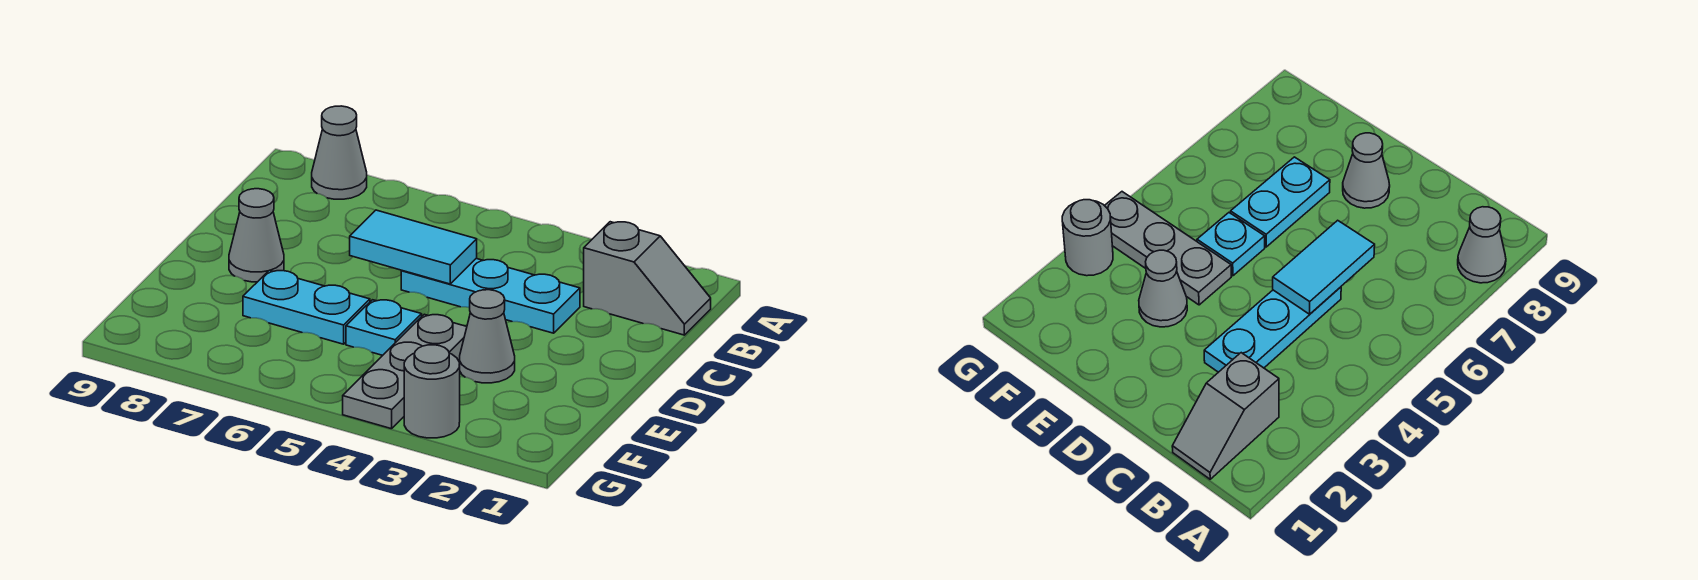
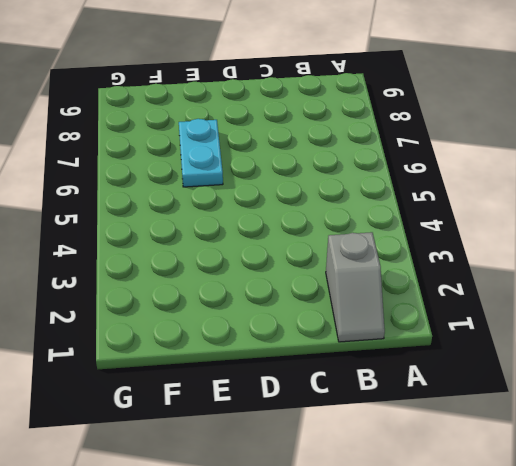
none -> grey 1x1 cone [312,106,367,199]
none -> cyan 1x3 plate [401,259,580,333]

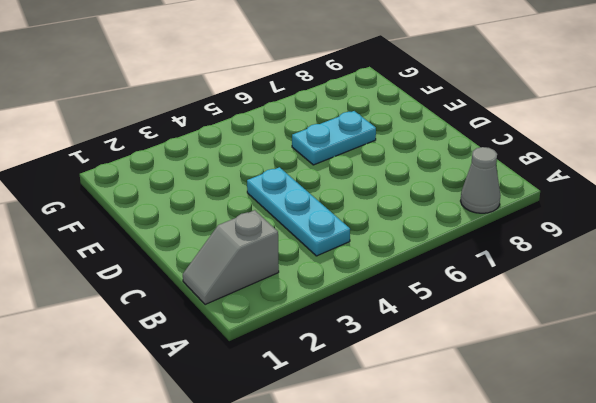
cyan 1x3 plate [247,167,350,256] -> cyan 1x3 plate turned to [401,259,580,333]
none -> grey 1x1 cone [229,189,284,282]
none -> grey 1x1 cone [459,290,515,383]

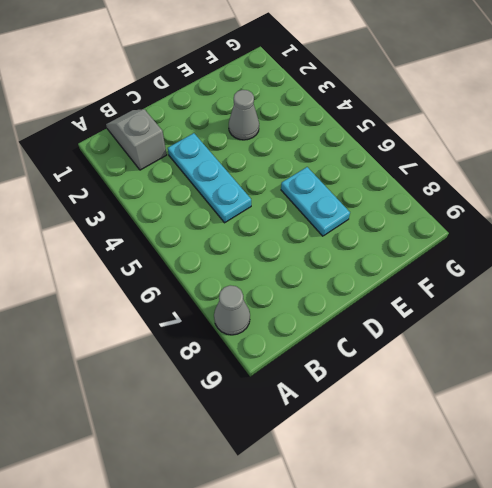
none -> grey 1x1 cone [229,189,284,282]
none -> grey 1x3 plate [343,314,467,429]

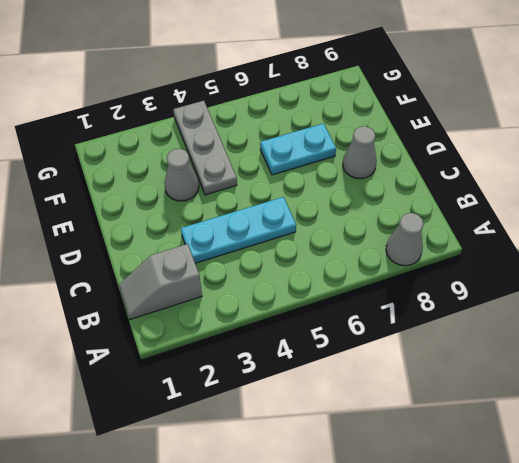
none -> cyan 1x1 plate [346,300,422,355]
none -> grey 1x1 round brick [404,345,460,438]

